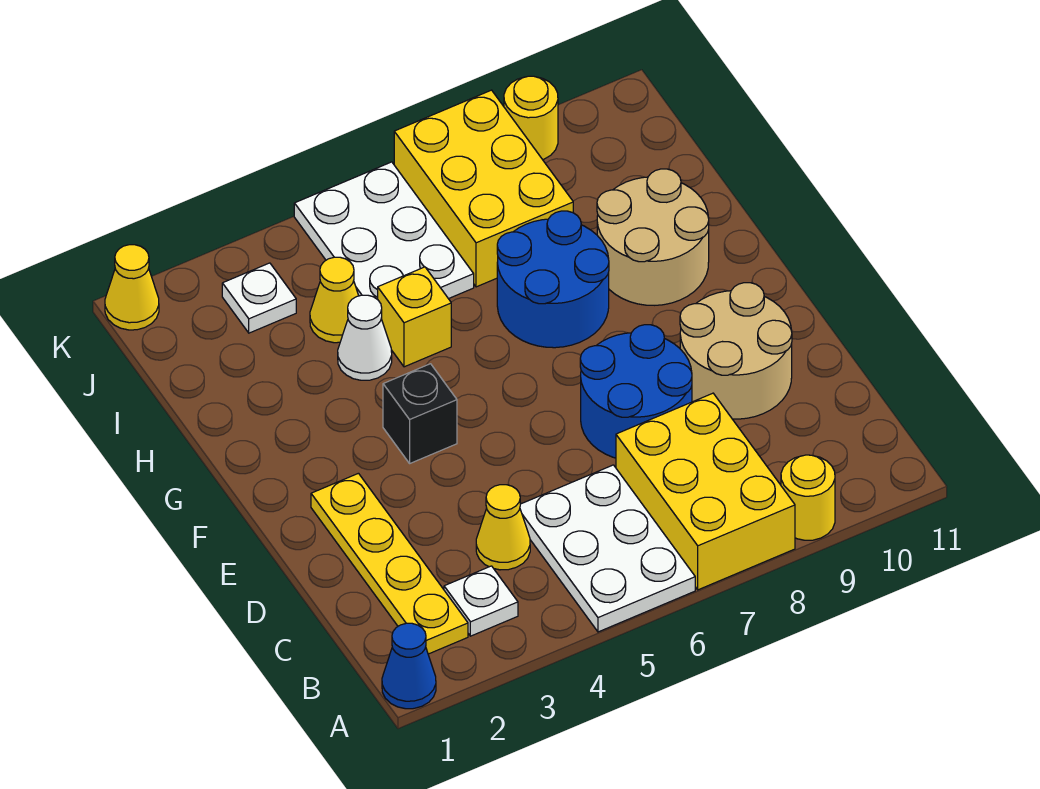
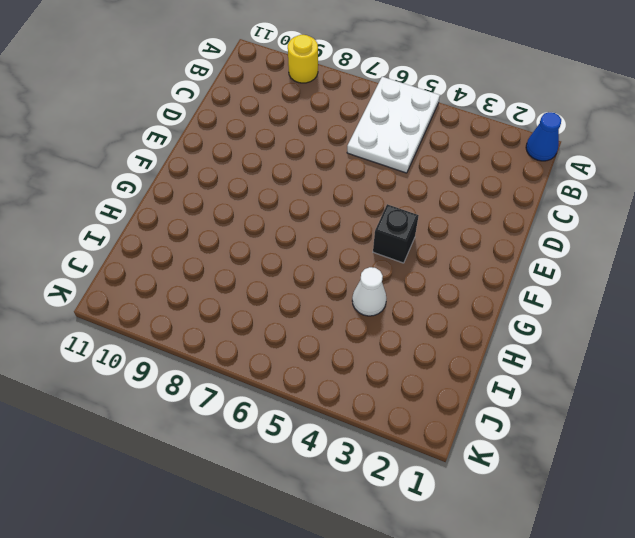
none -> yellow 2x3 brick [616,393,795,590]
none -> yellow 1x4 plate [311,473,468,654]
none -> white 1x1 plate [444,566,518,636]

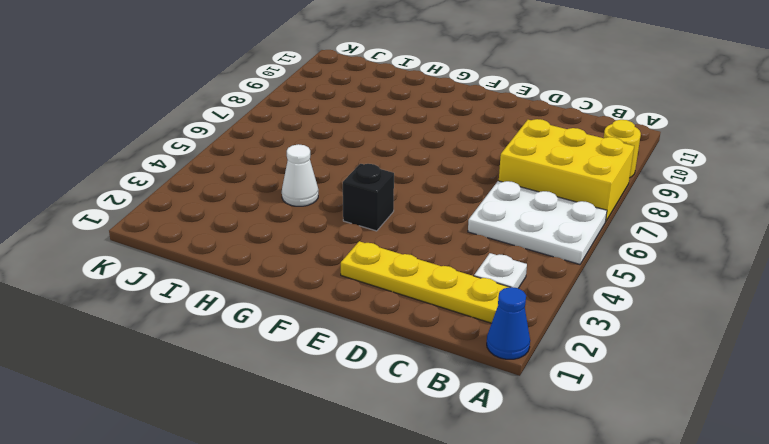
none -> yellow 1x1 cone [476,485,530,570]
none -> blue 2x2 round brick [580,325,692,458]
none -> tan 2x2 round brick [680,283,792,419]

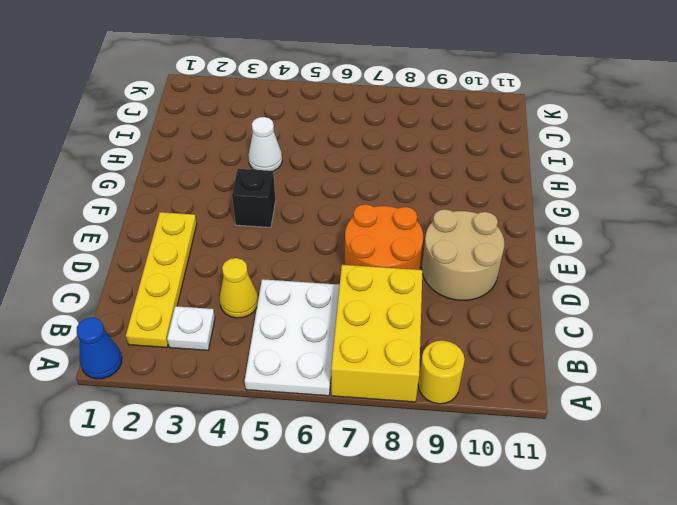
orange 2x2 round brick [345,204,423,270] -> blue 2x2 round brick [580,325,692,458]
none -> blue 2x2 round brick [497,211,609,348]
none -> tan 2x2 round brick [597,169,709,305]
none -> yellow 1x1 brick [378,267,451,367]

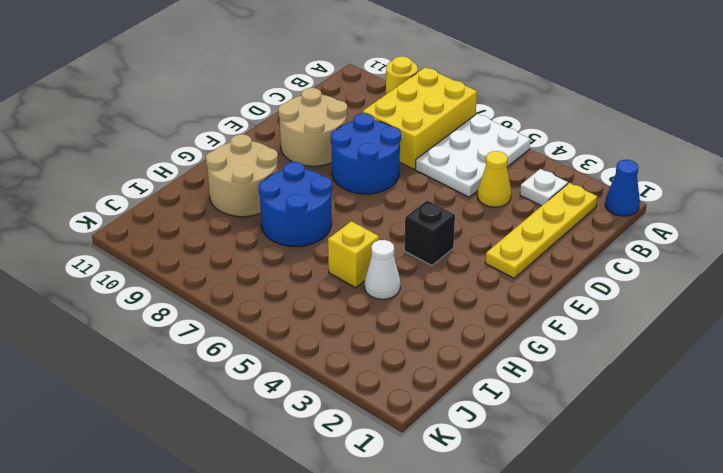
none -> yellow 1x1 cone [310,257,359,343]
none -> white 2x3 plate [294,162,474,299]
none -> yellow 2x3 brick [394,90,573,287]

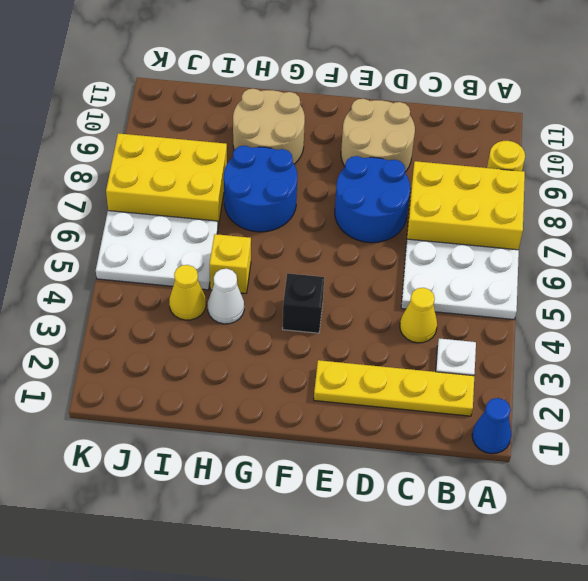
none -> white 1x1 plate [222,263,296,333]
none -> yellow 1x1 cone [105,245,159,330]
none -> yellow 1x1 round brick [504,76,558,160]

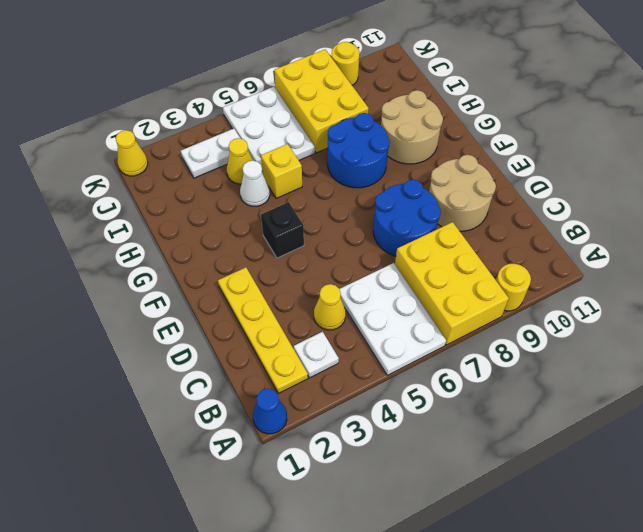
white 1x2 plate [181,129,241,178] -> white 1x1 plate [222,263,296,333]

